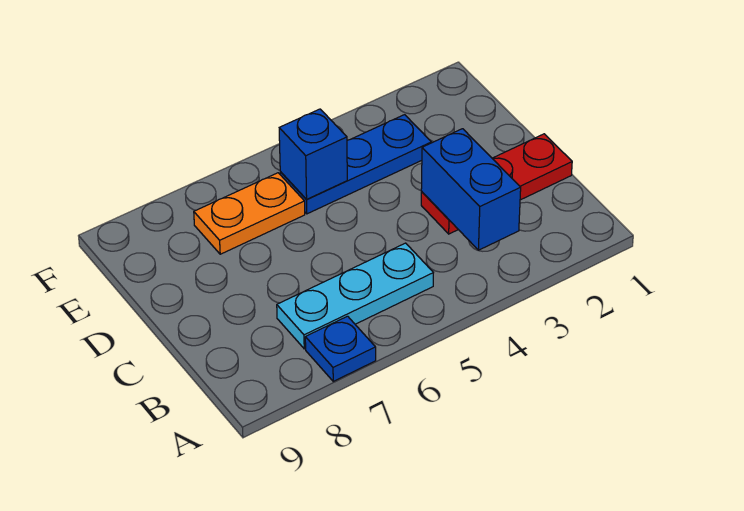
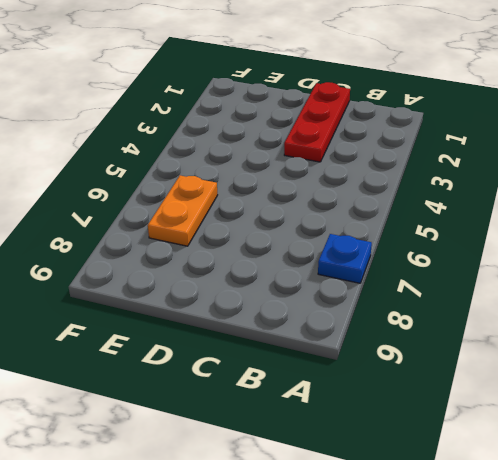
none -> cyan 1x3 plate [277,243,433,349]
none -> blue 1x3 plate [280,115,431,214]

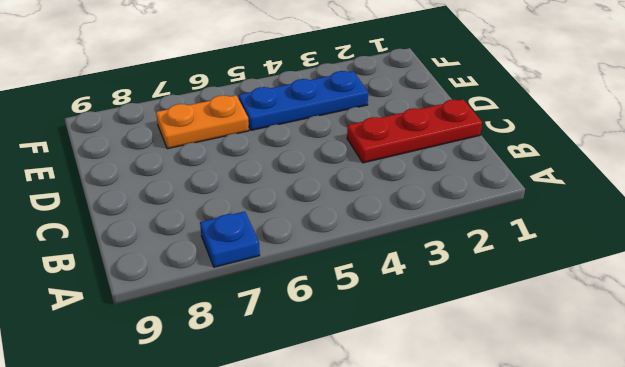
none -> cyan 1x3 plate [277,243,433,349]
none -> blue 1x2 brick [421,129,521,250]

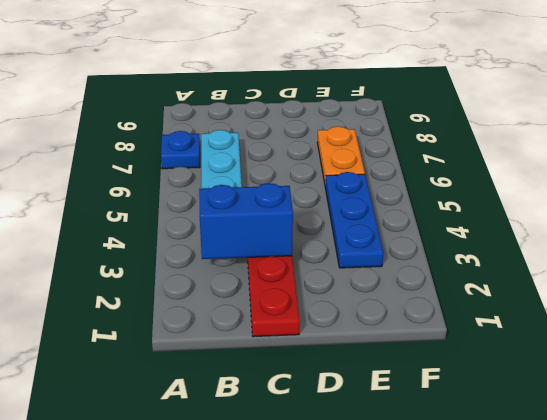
none -> blue 1x1 brick [279,109,347,199]

